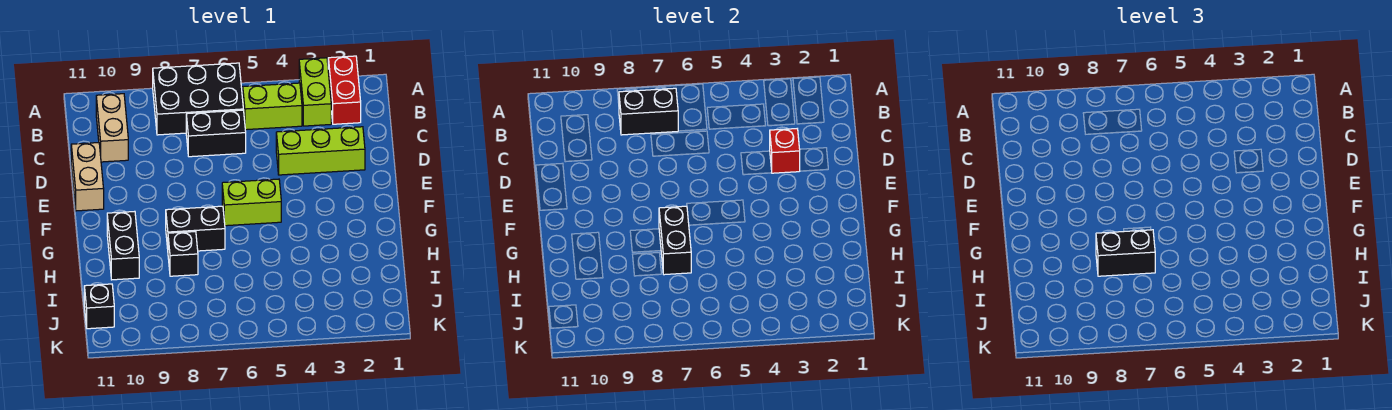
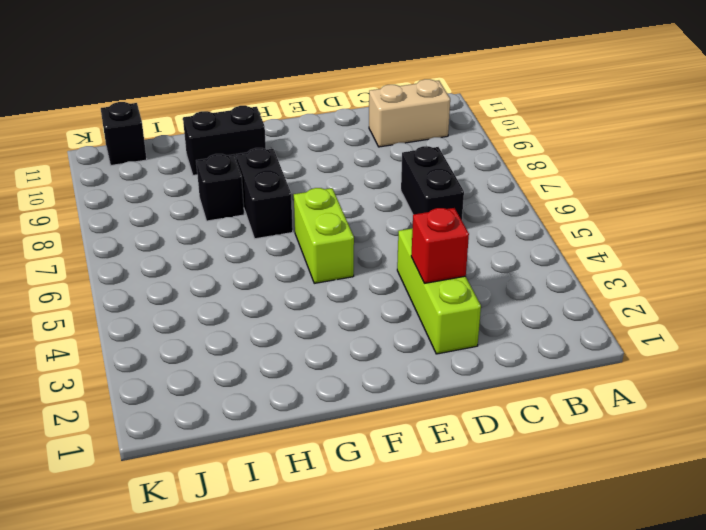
none -> red 1x2 brick [328,56,361,124]
none -> lime 1x2 brick [299,58,331,126]
none -> black 2x3 brick [153,63,243,135]

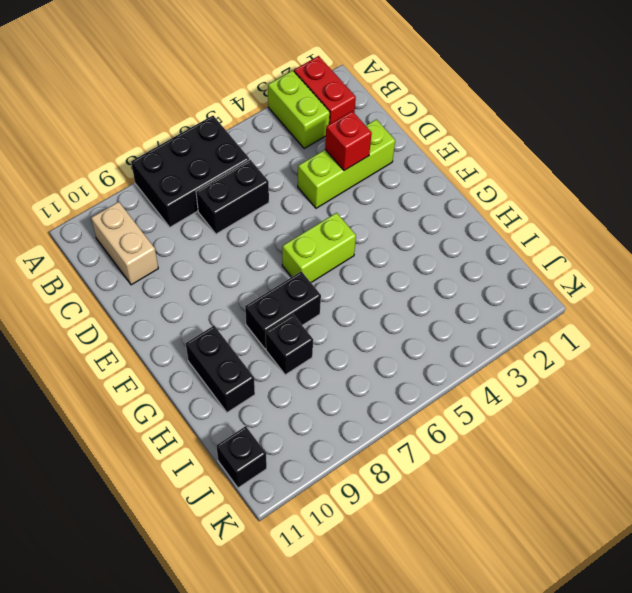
none -> lime 1x2 brick [243,83,302,130]
none -> tan 1x2 brick [71,143,104,211]
none -> black 1x2 brick [619,88,678,135]

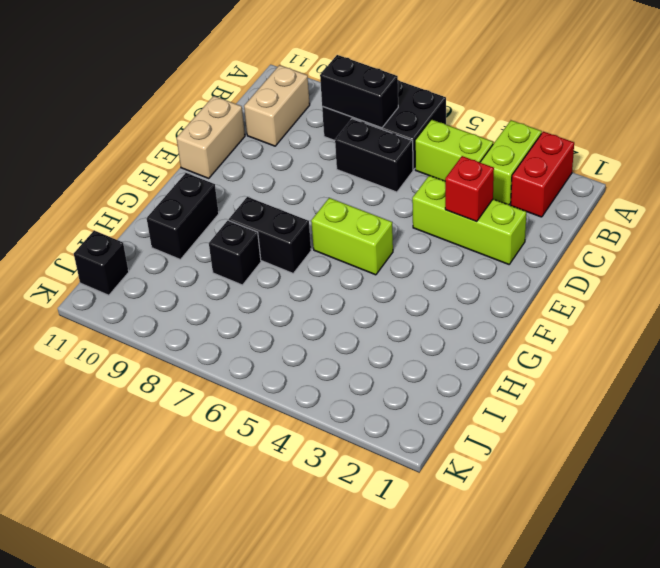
none -> black 1x2 brick [659,206,691,275]
none -> black 1x2 brick [1096,230,1155,276]

